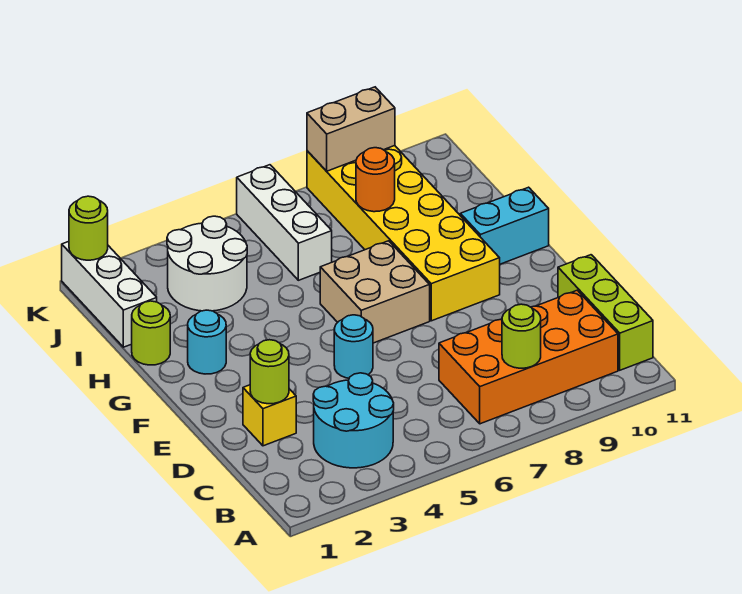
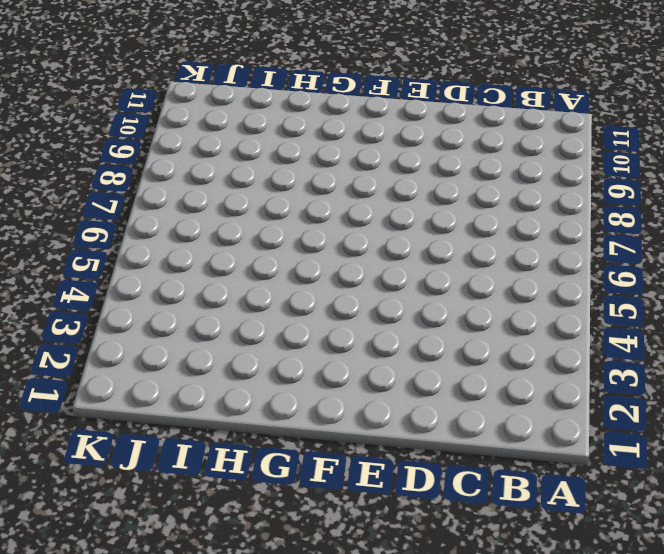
none -> cyan 2x2 round brick [313,373,394,468]
none -> orange 2x4 brick [439,290,618,424]
none -> lime 1x3 brick [558,255,653,370]

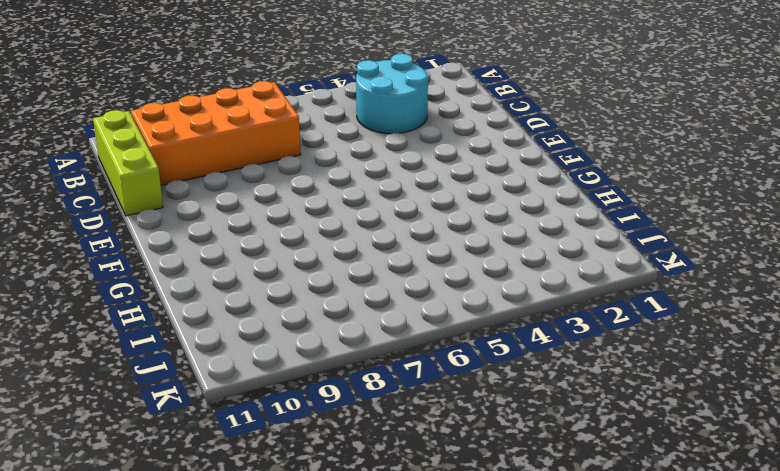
none -> yellow 1x1 brick [243,385,296,446]
none -> cyan 1x1 round brick [334,315,373,378]
none -> tan 2x2 brick [320,241,430,343]

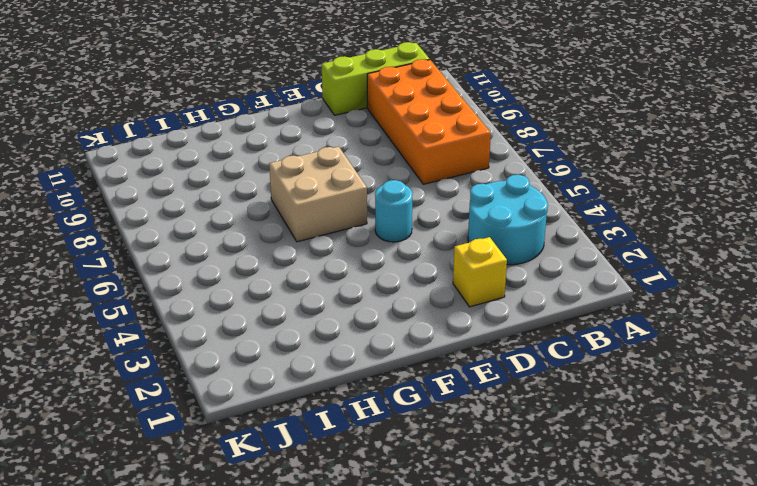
none -> yellow 2x6 brick [307,146,500,321]
none -> cyan 1x1 round brick [188,310,226,374]
none -> cyan 1x2 brick [460,187,549,264]

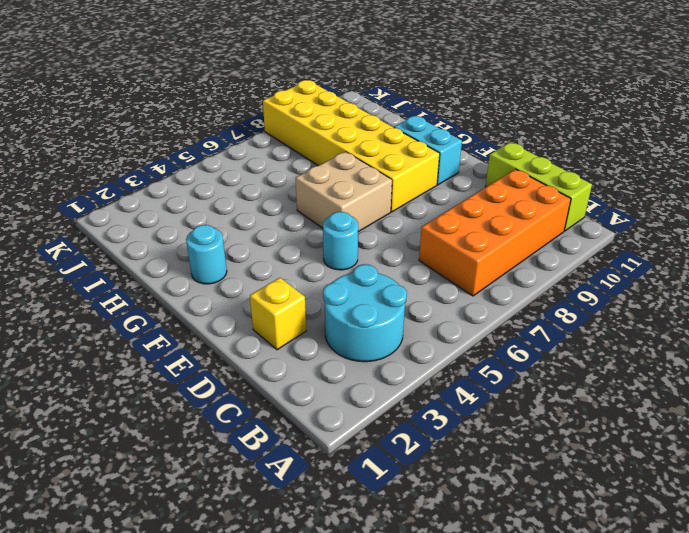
cyan 1x2 brick [394,116,462,185] -> cyan 1x2 brick turned to [460,187,549,264]
none -> lime 1x1 round brick [132,301,170,365]
none -> white 1x3 brick [62,241,157,347]
none -> white 2x2 round brick [167,216,247,311]

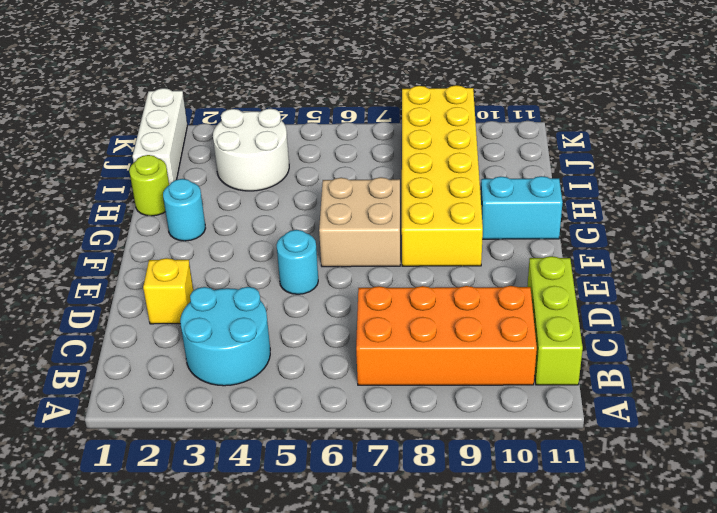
none -> white 1x3 brick [237,165,332,280]
none -> lime 1x1 round brick [502,304,541,368]
none -> lime 1x1 round brick [250,340,289,404]

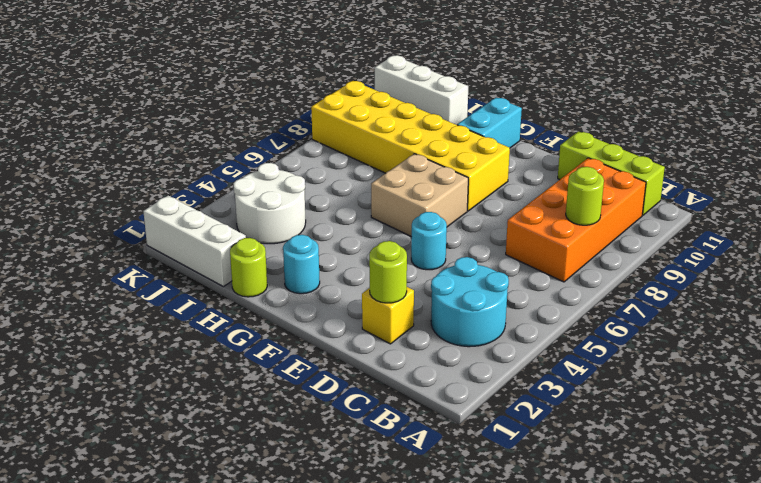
white 1x3 brick [375,55,468,125] -> white 1x3 brick moved to [237,165,332,280]
none -> orange 1x1 round brick [356,148,395,212]
none -> lime 1x1 round brick [69,196,108,260]
none -> tan 1x2 brick [307,87,395,171]

